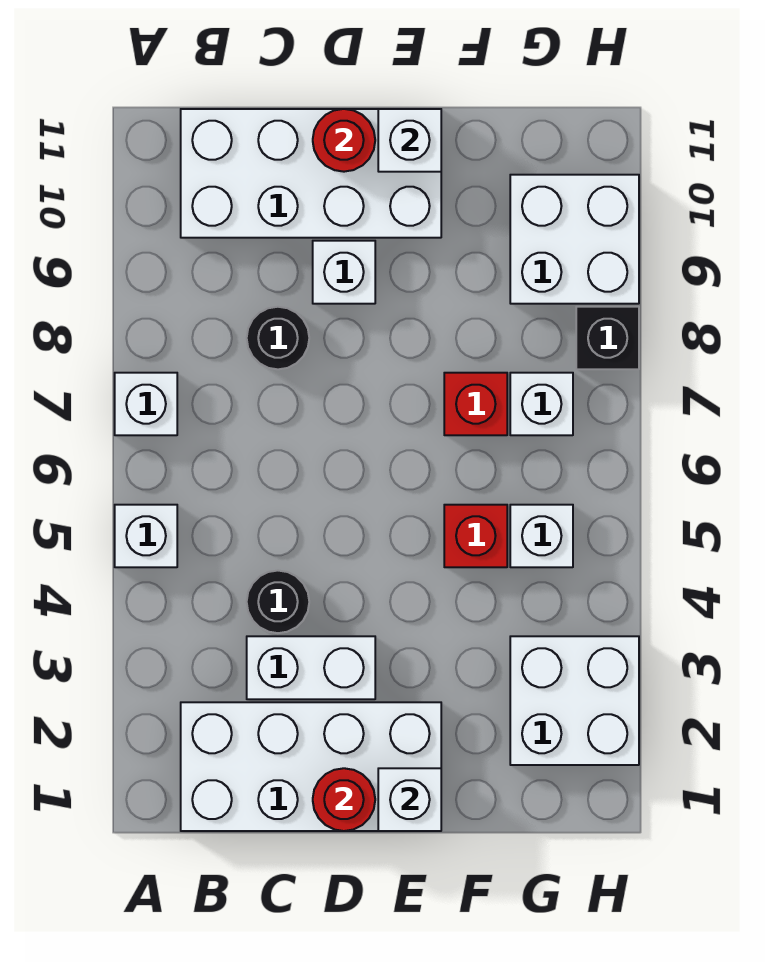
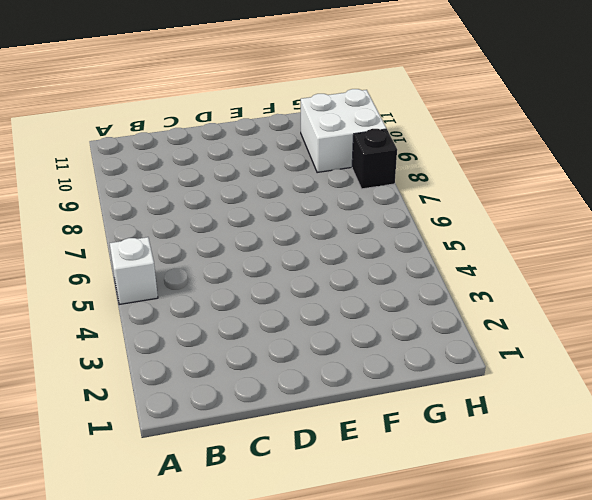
none -> white 1x1 brick [115,373,177,435]
none -> white 2x4 brick [181,702,441,831]
none -> white 2x4 brick [181,109,441,238]

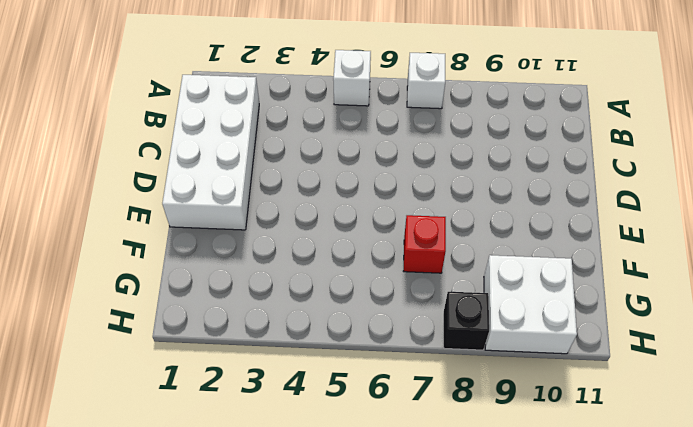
none -> white 2x4 brick [181,109,441,238]
none -> white 1x2 brick [247,636,375,699]
none -> black 1x1 round brick [247,571,309,633]

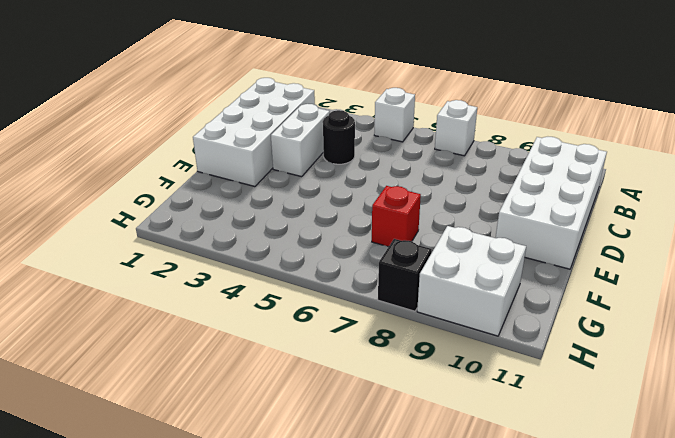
none -> black 1x1 round brick [247,307,309,369]
none -> white 1x1 brick [313,241,375,304]
none -> red 1x1 brick [444,505,507,567]

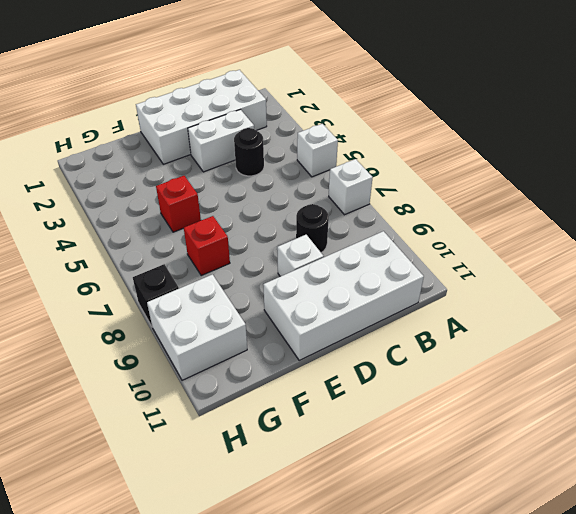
none -> white 2x2 brick [510,636,639,765]
none -> white 1x1 brick [510,505,573,567]
none -> white 1x1 brick [510,373,573,435]

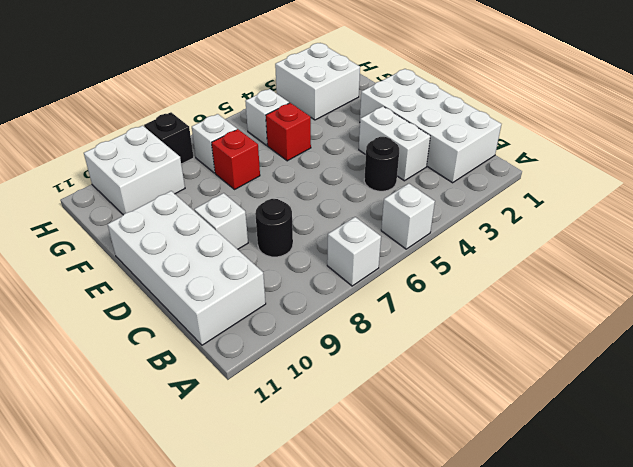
none -> red 1x1 round brick [313,768,375,831]
none -> red 1x1 round brick [313,109,375,172]
none -> white 1x1 brick [378,768,441,831]

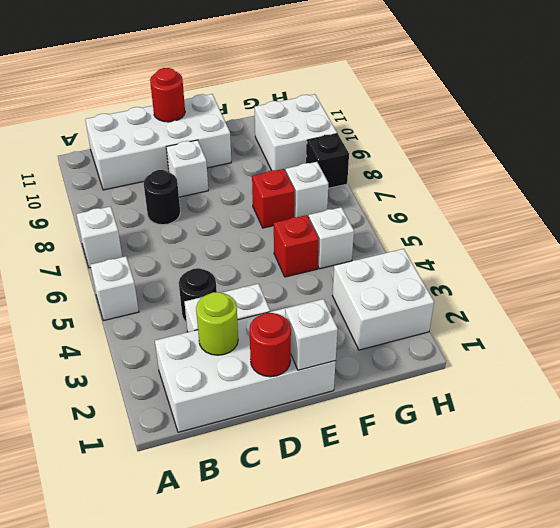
lime 1x1 round brick [196,292,238,355] -> none
none -> white 1x1 brick [378,109,441,172]

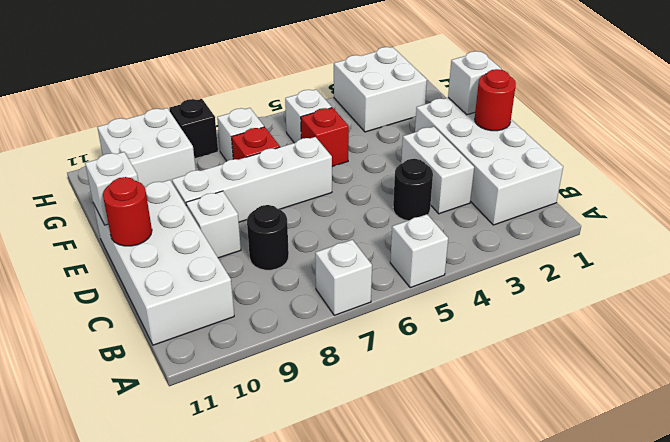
white 1x4 brick [172,137,332,222] -> none

